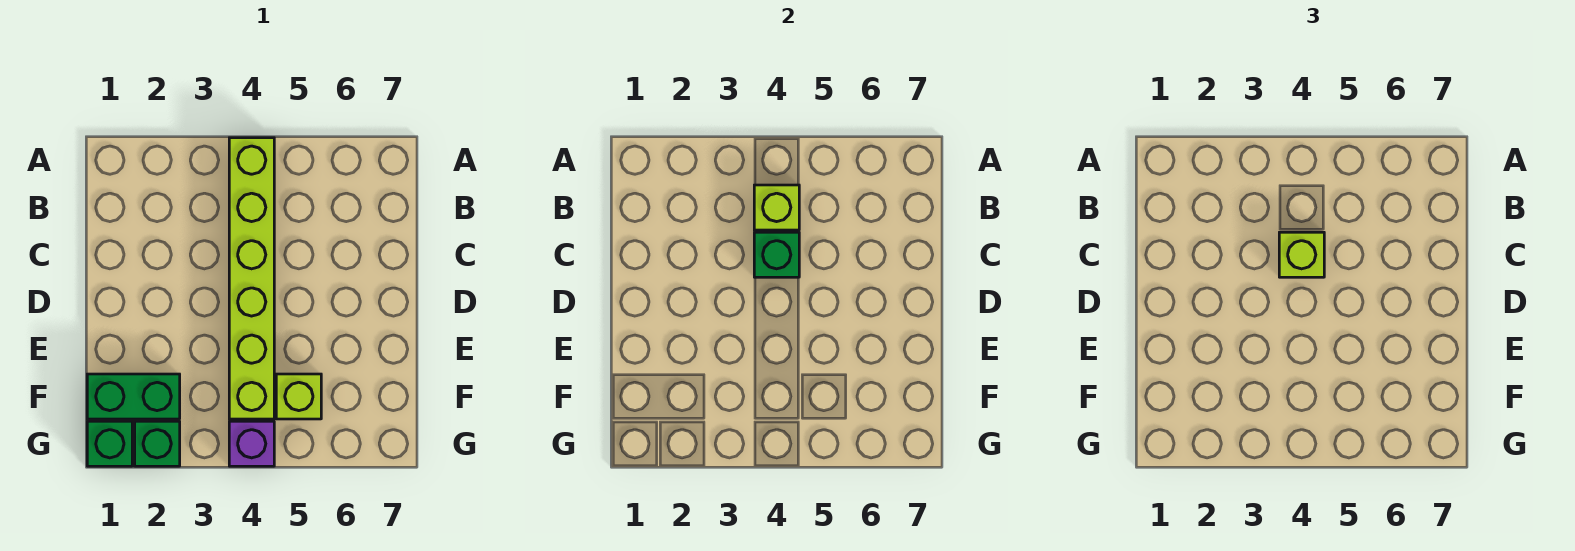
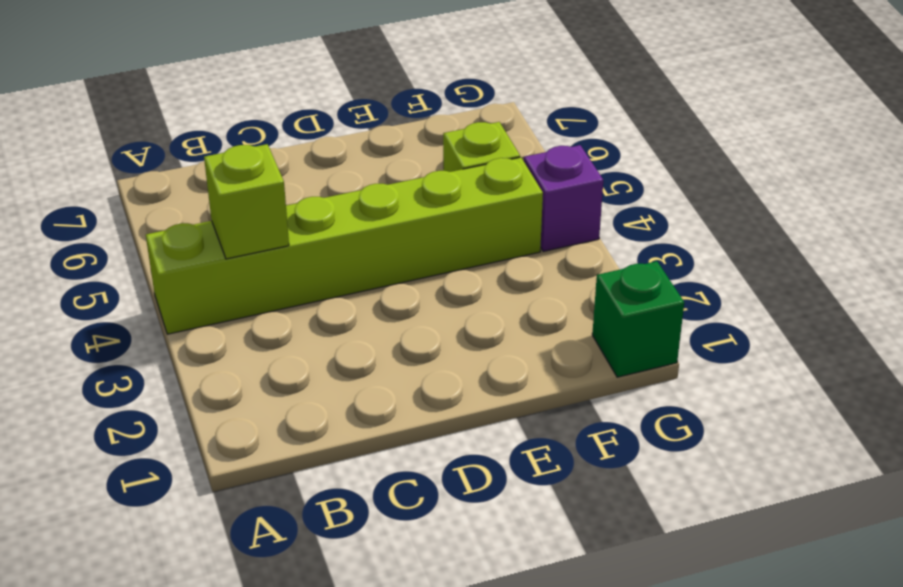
none -> green 1x2 brick [87,374,180,419]
none -> green 1x1 brick [135,421,180,466]

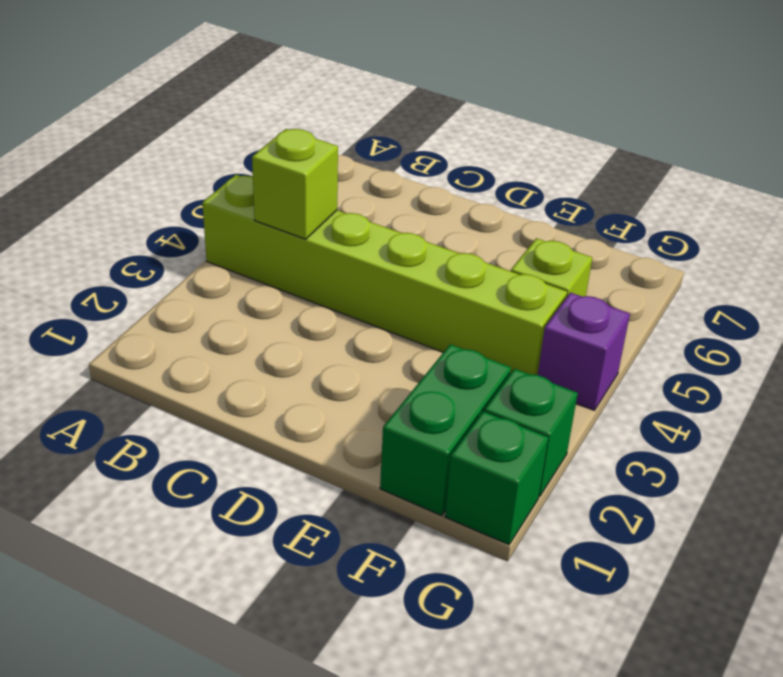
none -> green 1x1 brick [754,232,799,277]
none -> lime 1x1 brick [1279,232,1324,277]

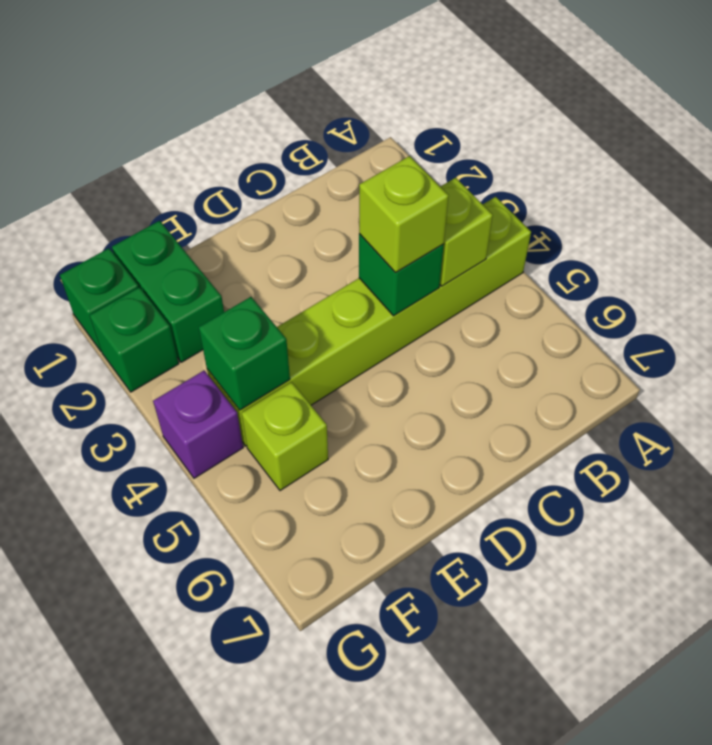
green 1x1 brick [199,297,290,410] -> none

